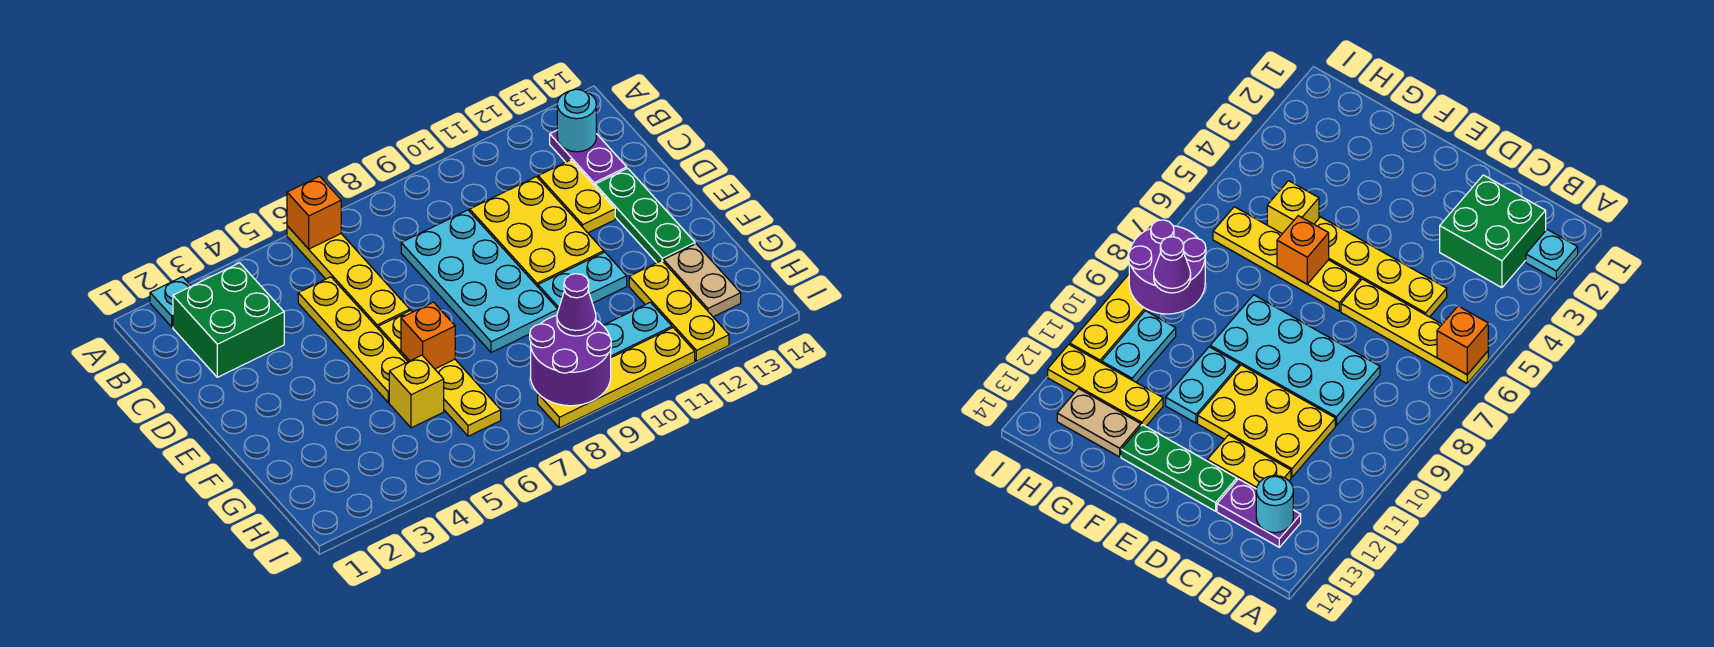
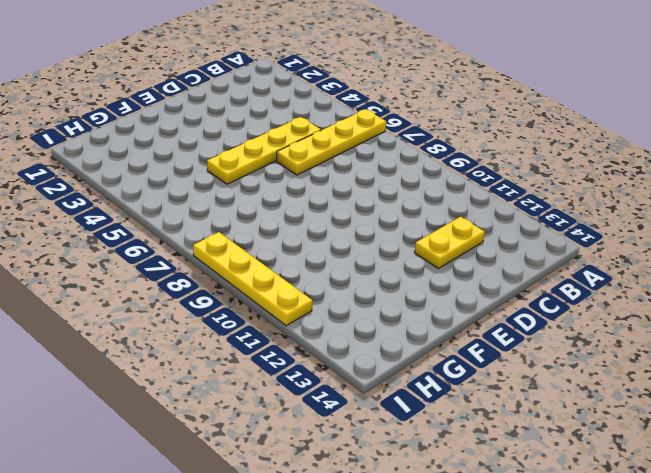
none -> cyan 1x1 plate [150,277,191,327]
none -> green 2x2 brick [173,263,284,377]
none -> purple 1x2 plate [550,130,627,186]

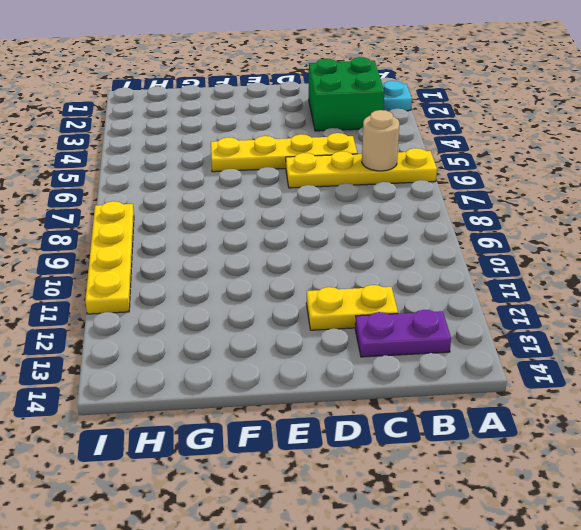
tan 1x1 round brick [362,110,399,171] -> none
none -> cyan 2x4 plate [401,210,558,353]
none -> yellow 2x3 plate [470,177,604,287]
none -> green 1x3 plate [595,168,695,263]

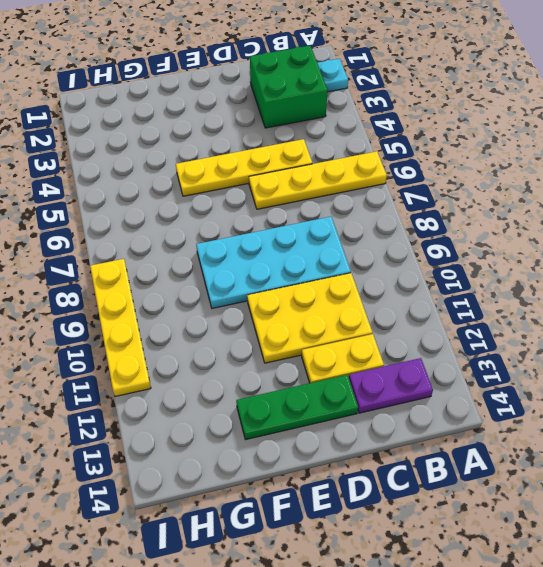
none -> yellow 1x4 plate [378,310,501,436]
none -> cyan 1x2 plate [538,252,627,310]
none -> yellow 1x1 brick [389,355,444,428]

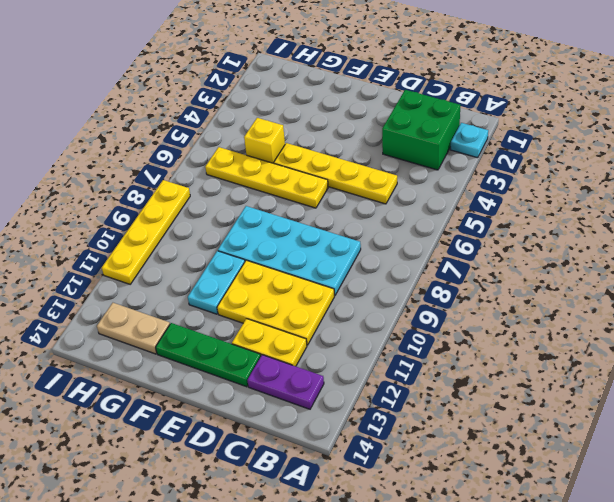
none -> yellow 1x4 plate [287,226,410,328]
none -> yellow 1x3 plate [629,261,729,361]
none -> cyan 1x2 plate [603,302,672,357]

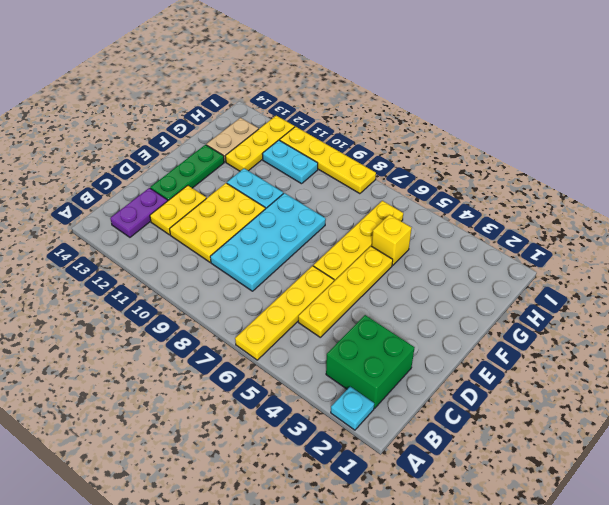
none -> orange 1x1 brick [287,176,341,249]
none -> cyan 1x1 round brick [557,89,596,152]
none -> orange 1x1 brick [401,302,455,369]

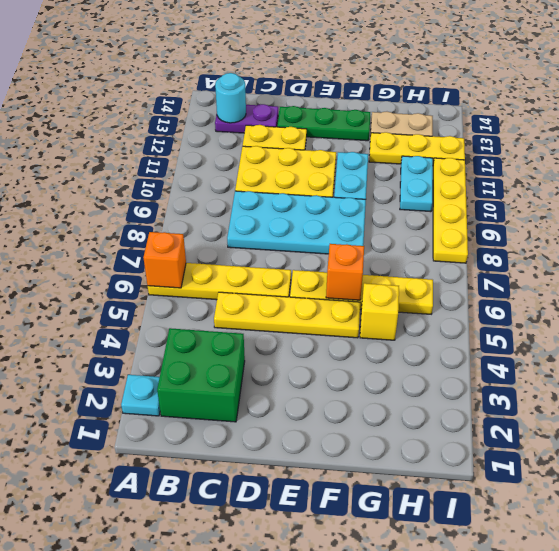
none -> purple 2x2 round brick [530,316,611,406]
none -> purple 1x1 cone [557,274,596,336]

